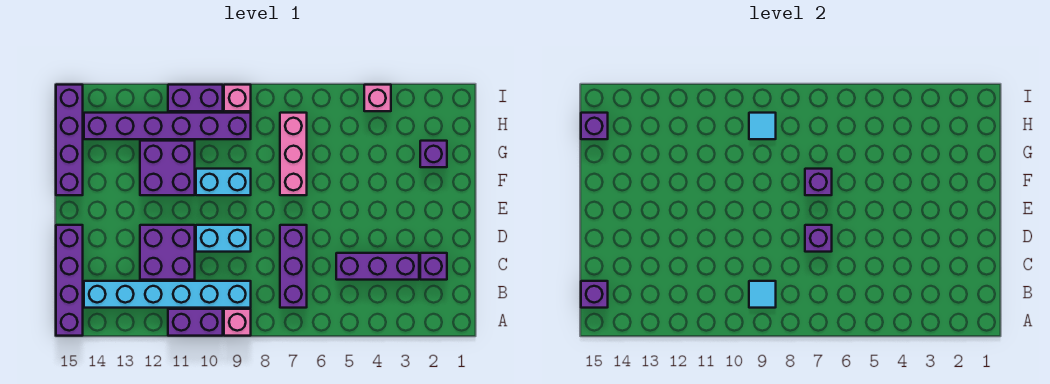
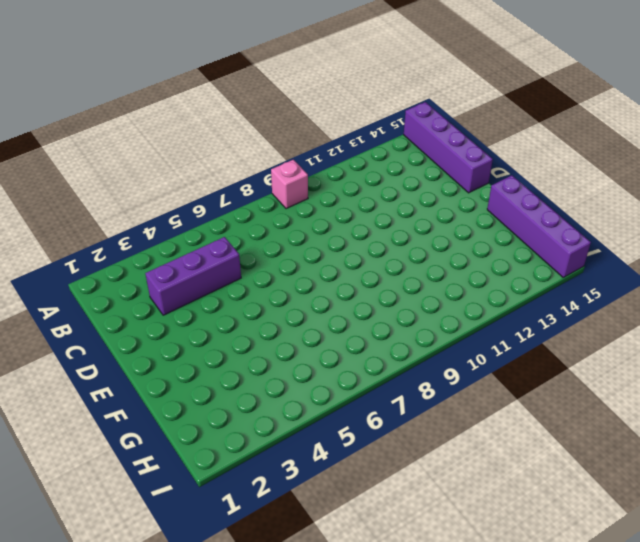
none -> purple 1x2 brick [168,309,223,336]
none -> purple 1x3 brick [280,225,307,308]
none -> cyan 1x6 brick [84,281,251,308]

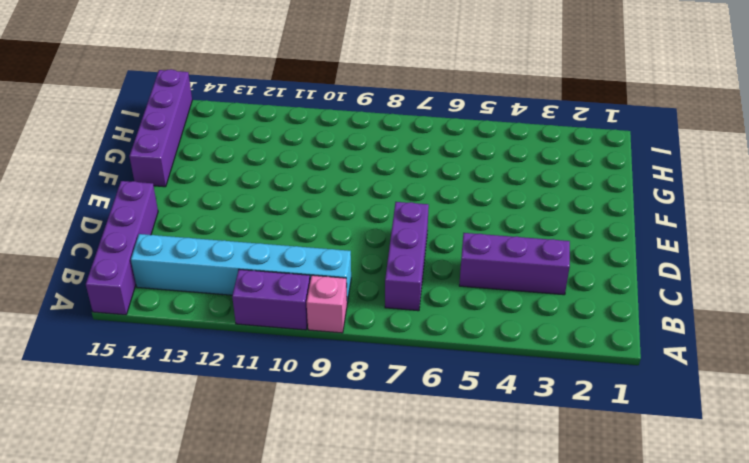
none -> purple 1x1 brick [420,253,447,280]
none -> purple 2x2 brick [140,225,195,280]
none -> cyan 1x2 brick [196,225,251,252]

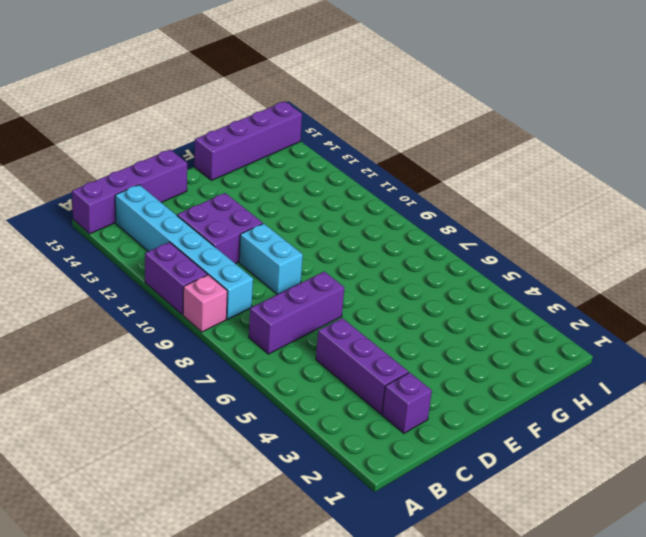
none -> pink 1x3 brick [280,113,307,195]
none -> cyan 1x2 brick [196,169,251,195]
none -> purple 2x2 brick [140,141,195,195]

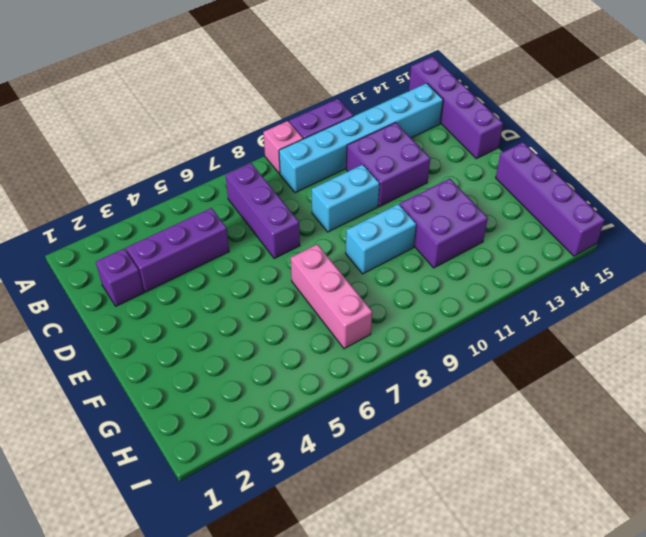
none -> purple 1x1 brick [420,141,447,167]
none -> purple 1x6 brick [84,113,251,139]
none -> pink 1x1 brick [364,85,391,111]

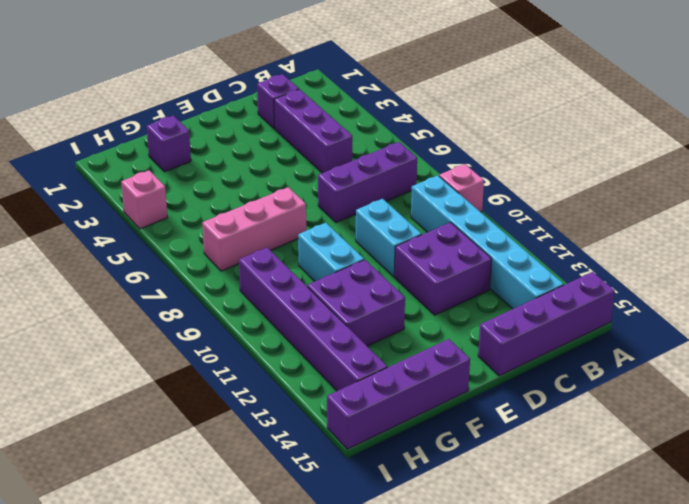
none -> purple 1x2 brick [168,309,223,336]
none -> pink 1x1 brick [224,85,251,111]
none -> purple 1x2 brick [168,85,223,111]

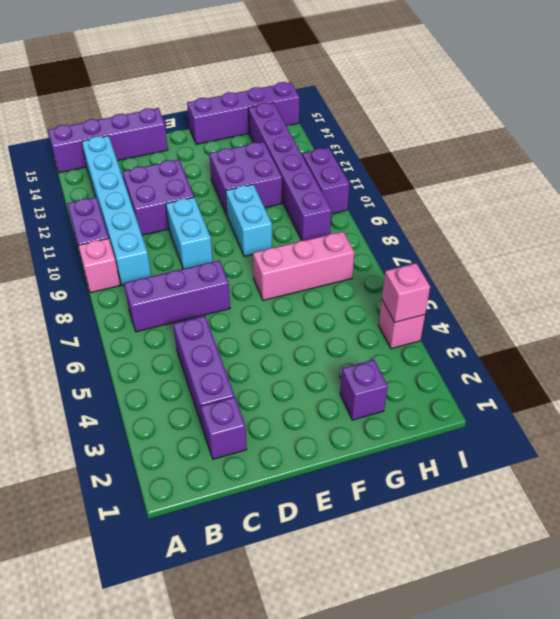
pink 1x1 brick [382,263,430,322] -> pink 1x1 brick moved to [224,85,251,111]
none -> cyan 1x1 tile [749,281,776,308]
none -> purple 1x1 brick [581,281,608,308]
none -> purple 1x1 brick [805,225,832,252]

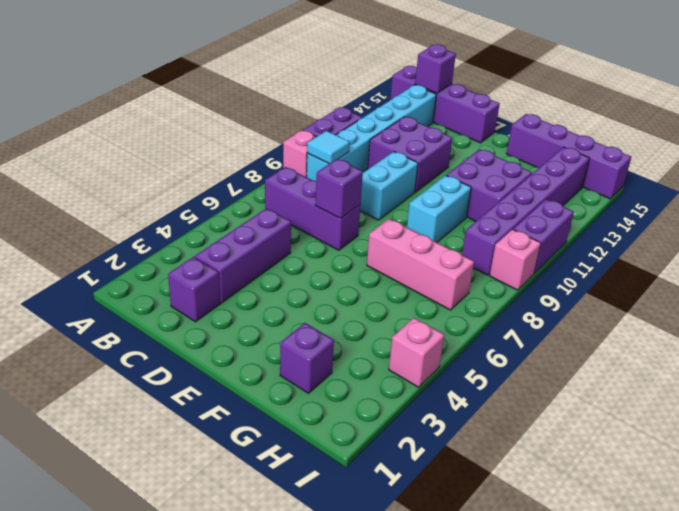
none -> purple 1x1 brick [805,169,832,195]
none -> cyan 1x1 tile [749,113,776,139]
none -> purple 1x1 brick [581,113,608,139]

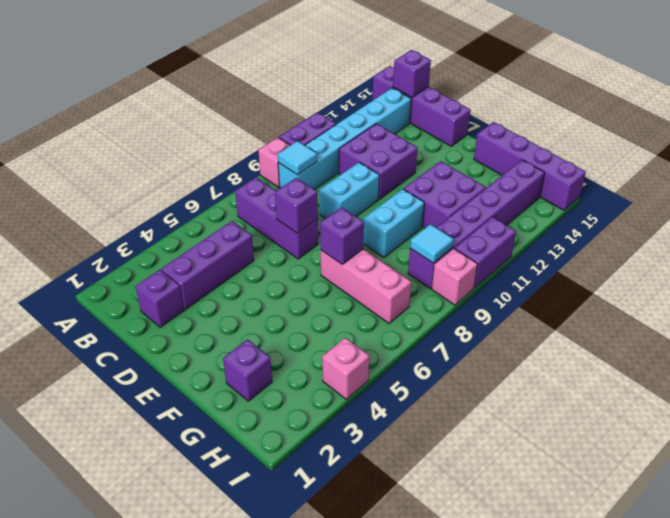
none -> purple 1x1 brick [581,113,608,139]

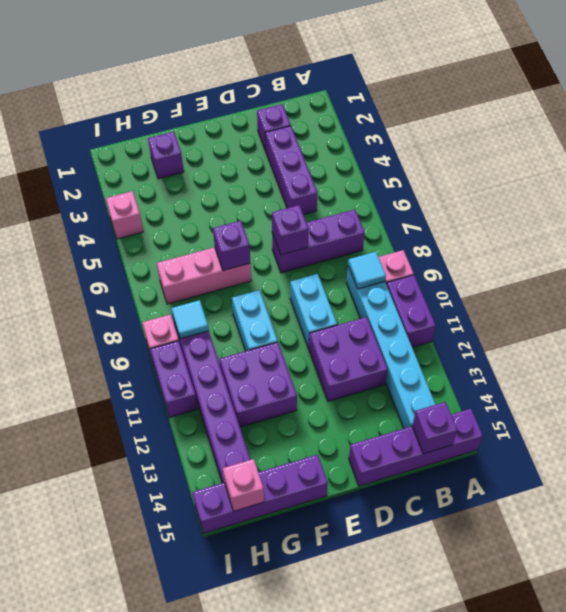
pink 1x1 brick [223,459,264,511] -> purple 1x1 brick [581,113,608,139]

